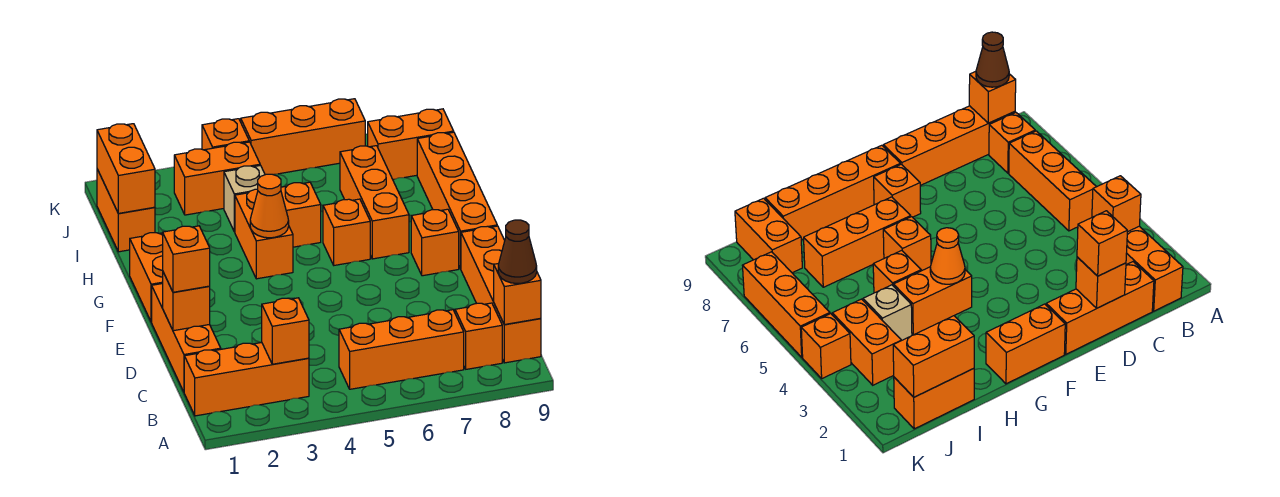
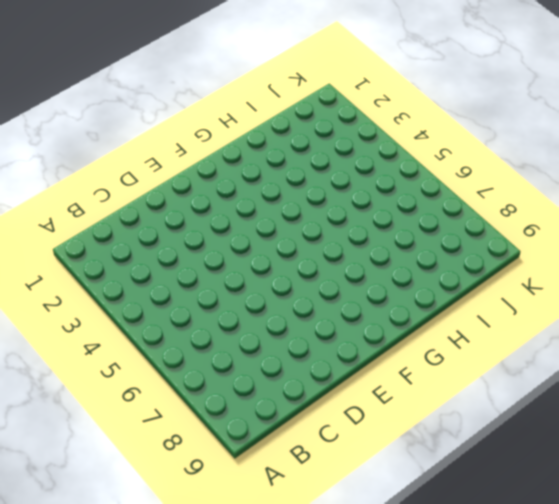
none -> orange 1x3 brick [184,342,309,416]
none -> orange 1x3 brick [339,310,464,389]
none -> orange 1x1 brick [455,303,502,369]

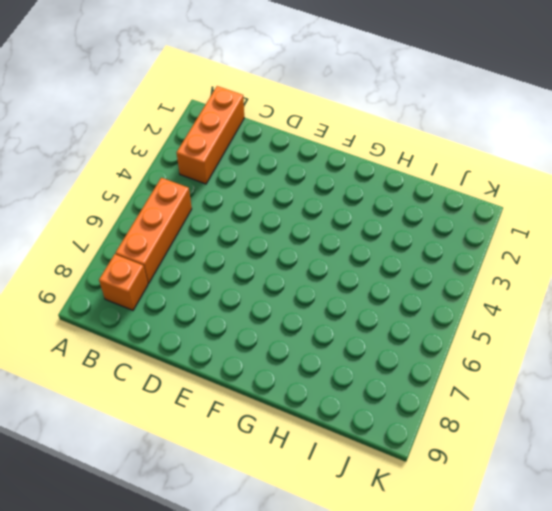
none -> orange 1x4 brick [461,226,541,363]
none -> orange 1x3 brick [152,284,221,392]
none -> orange 1x2 brick [130,233,163,322]

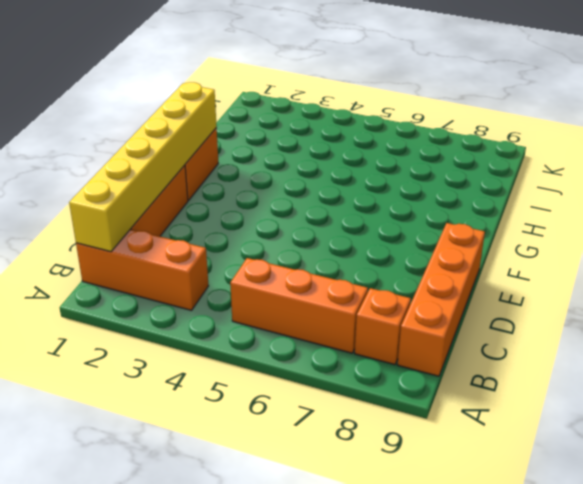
yellow 1x6 brick [69,82,217,252] -> orange 1x1 brick [163,272,210,331]
none -> orange 1x1 brick [411,209,459,276]
none -> orange 1x4 brick [417,132,497,269]
none -> orange 1x2 brick [235,189,293,279]

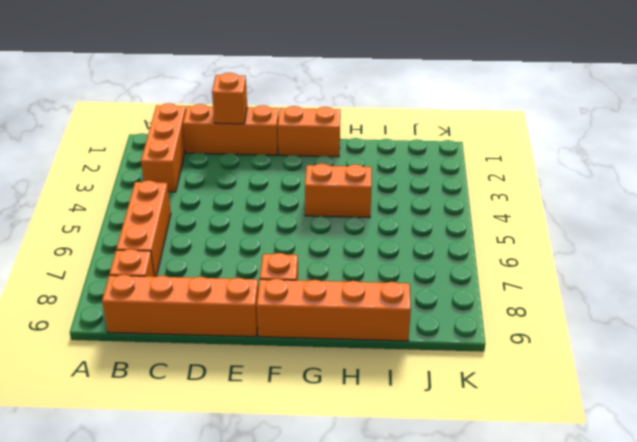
none -> orange 1x1 brick [323,199,370,265]
none -> orange 1x3 brick [340,146,409,259]
none -> orange 1x1 brick [281,182,321,247]

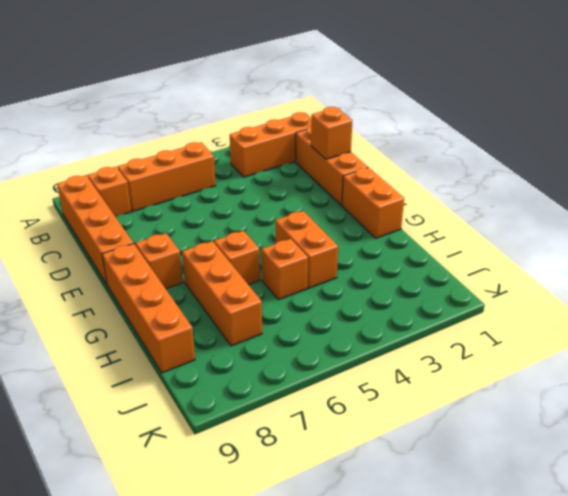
none -> orange 1x2 brick [97,169,155,252]
none -> tan 1x1 brick [224,165,265,232]
none -> orange 1x2 brick [174,142,260,215]

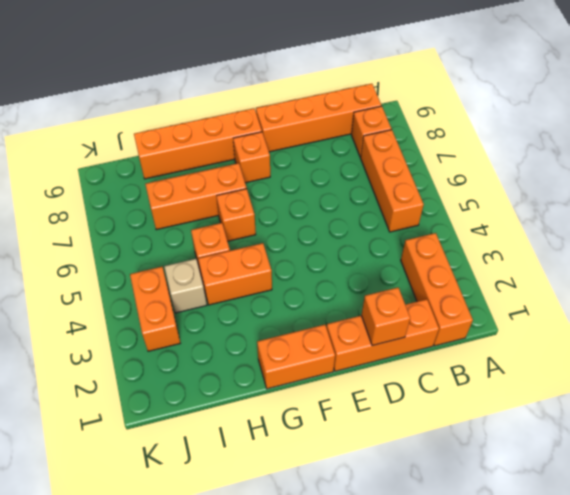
none -> orange 1x2 brick [97,169,155,252]
none -> orange 1x2 brick [368,109,454,179]
none -> orange 1x1 brick [202,119,249,150]

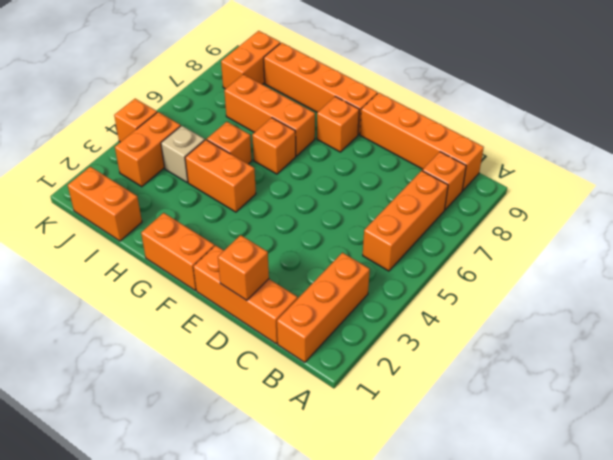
none -> orange 1x3 brick [241,99,365,175]
none -> orange 1x1 brick [262,298,309,364]
none -> orange 1x1 brick [494,264,541,325]

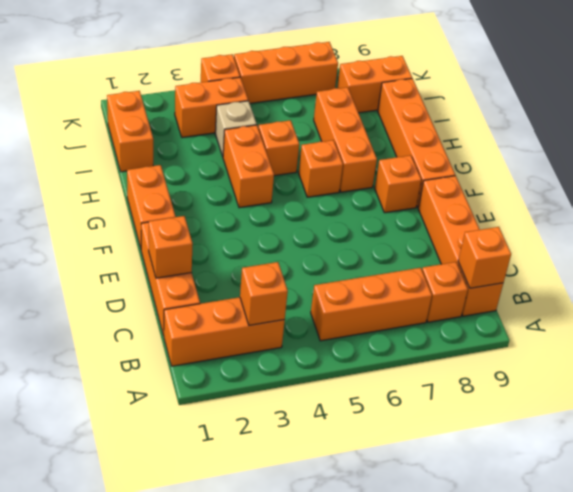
none -> orange 1x1 cone [250,174,289,238]
none -> orange 1x2 brick [97,124,155,213]
none -> brown 1x1 cone [498,220,537,284]

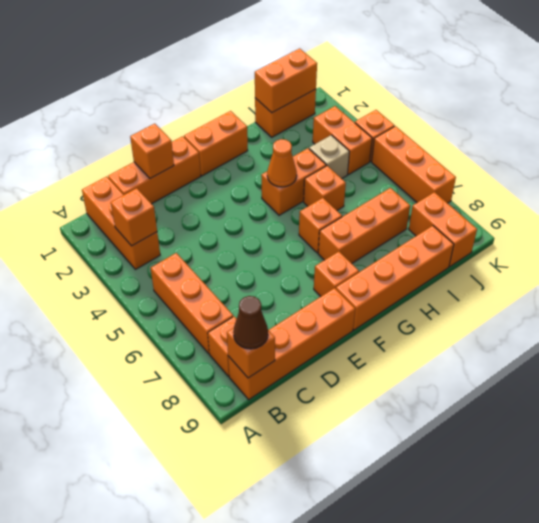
none -> orange 1x1 brick [163,226,210,292]

